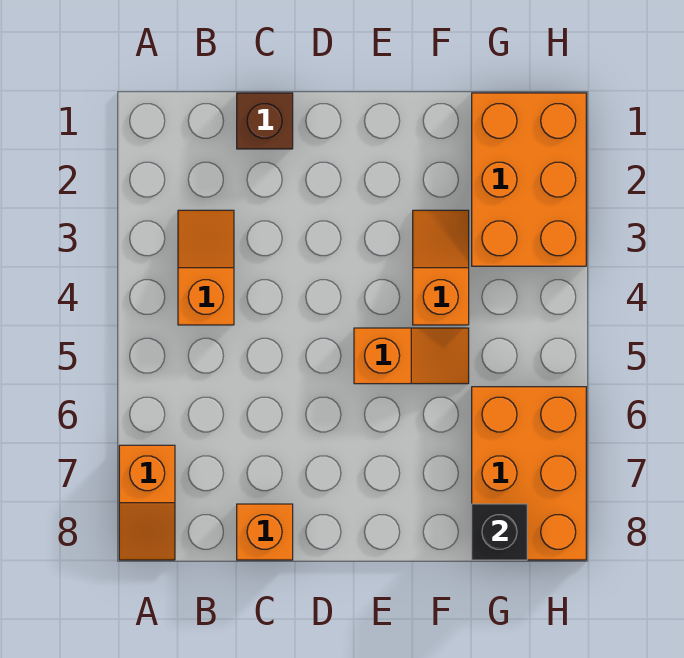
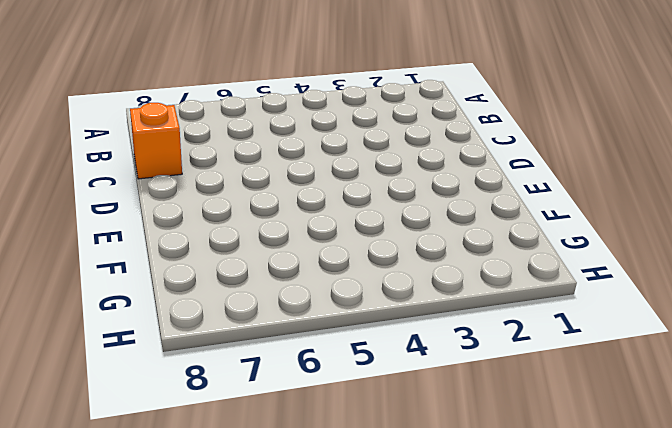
none -> orange 1x2 slope [119,445,175,560]
none -> orange 1x2 slope [178,210,234,325]

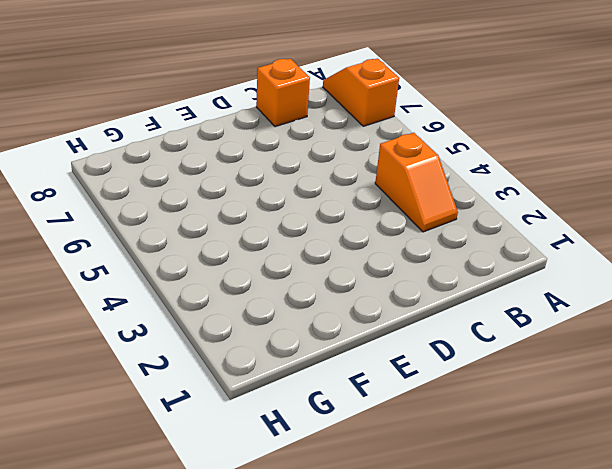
none -> brown 1x1 brick [237,93,293,149]
none -> orange 1x2 slope [354,328,469,384]

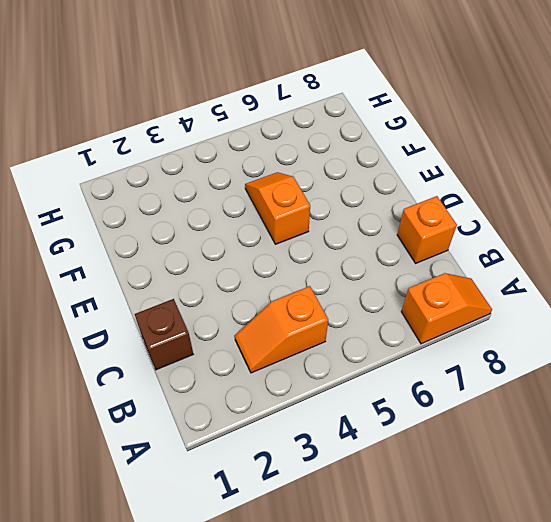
none -> orange 1x2 slope [413,210,469,325]
none -> orange 2x3 brick [472,93,586,266]

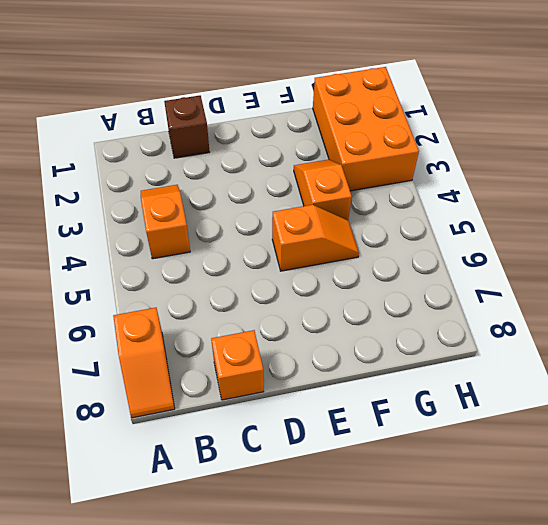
none -> orange 2x3 brick [472,387,586,560]
none -> black 1x1 brick [472,504,527,560]

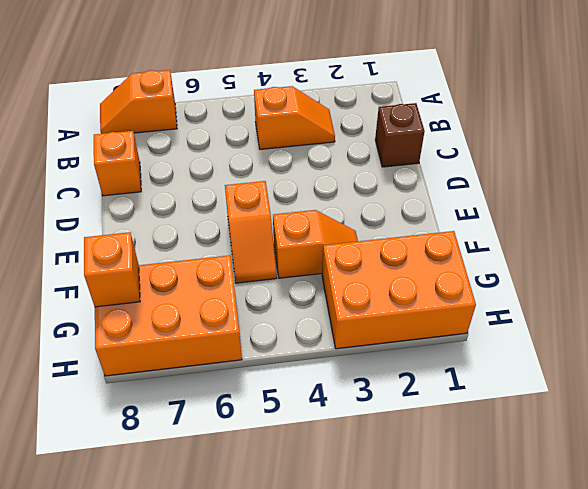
orange 1x1 brick [84,232,140,307] -> black 1x1 brick [472,504,527,560]

